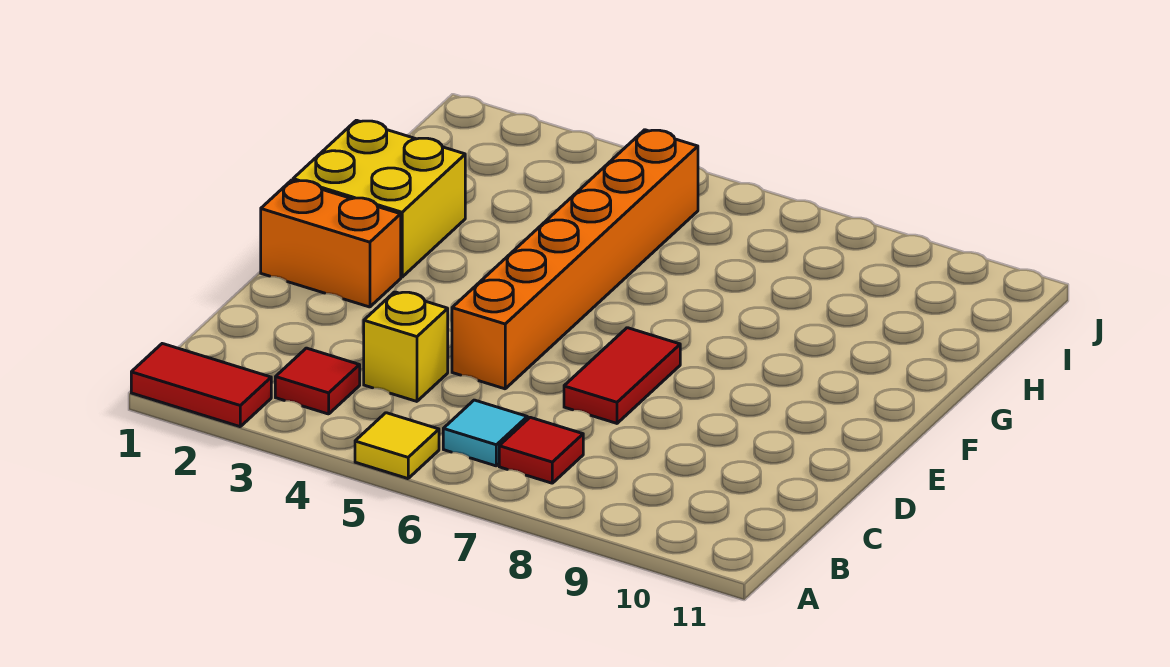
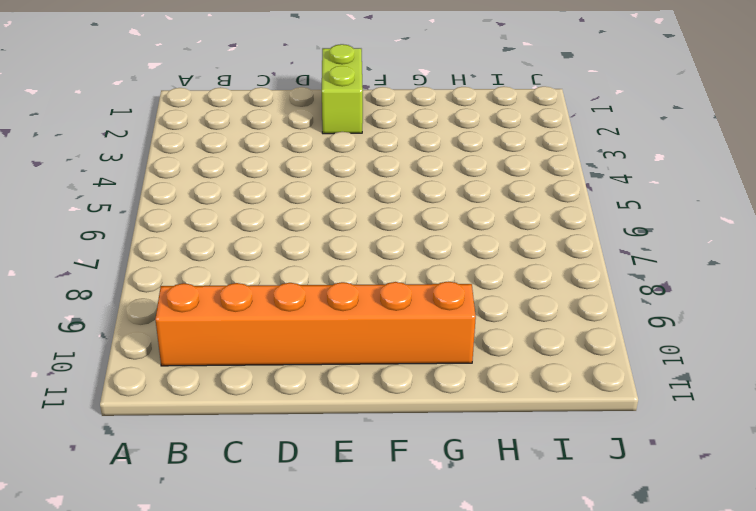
orange 1x6 brick [155,281,476,366] -> orange 1x6 brick moved to [452,130,698,389]
lime 1x2 brick [322,44,363,134] -> orange 1x2 brick [261,180,401,307]
none -> red 1x2 tile [131,344,271,427]
none -> yellow 1x1 tile [355,413,439,479]

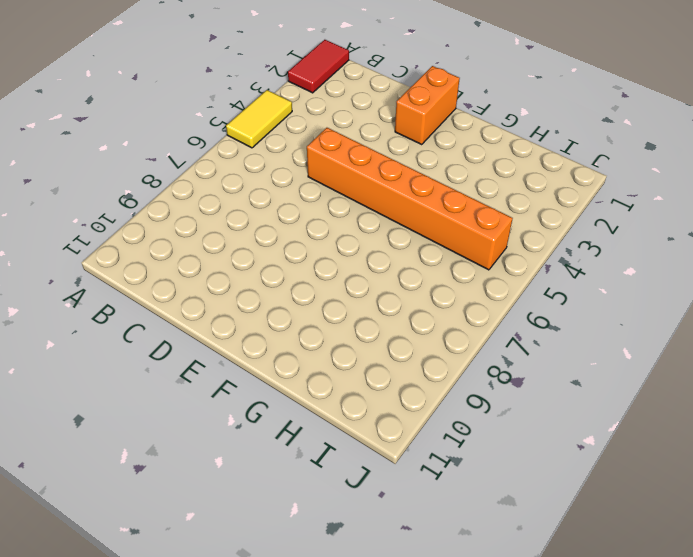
yellow 1x2 tile [226,90,292,148] -> yellow 1x1 tile [355,413,439,479]
none -> red 1x1 tile [275,348,360,414]
none -> cyan 1x1 tile [443,400,527,466]

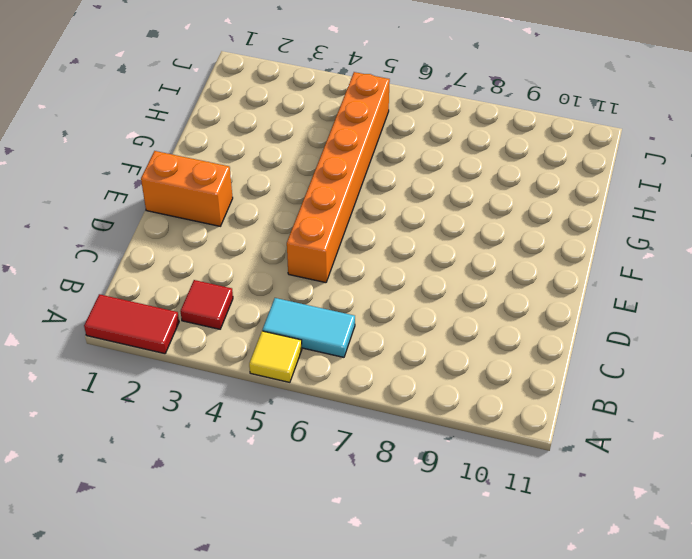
cyan 1x2 tile [263,298,355,357] -> cyan 1x1 tile [443,400,527,466]
none -> red 1x1 tile [499,417,583,483]
none -> yellow 1x1 brick [364,292,448,401]

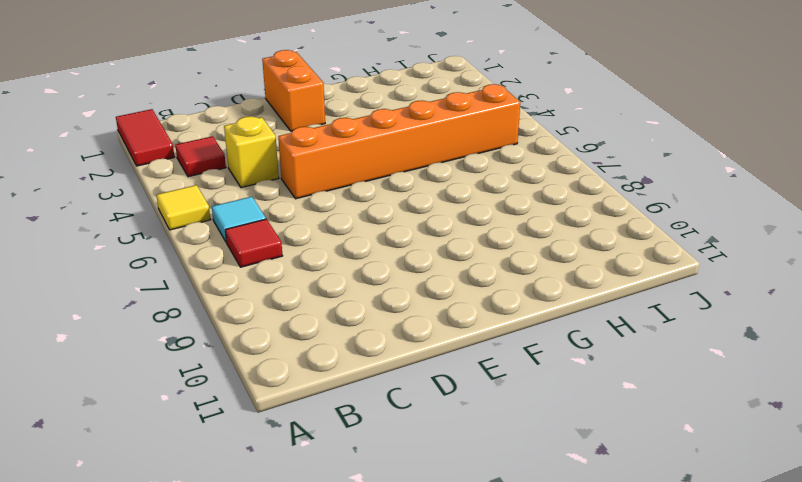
none -> red 1x2 tile [564,328,680,423]
none -> yellow 2x2 brick [293,120,465,277]

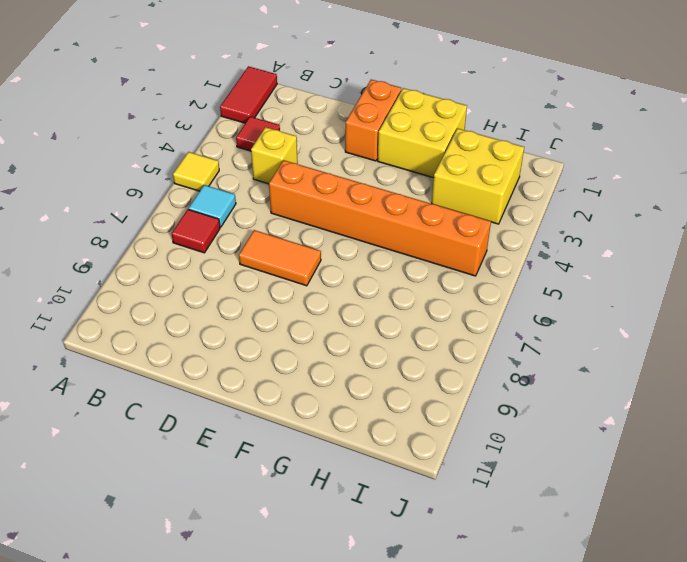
orange 1x2 tile [239,230,321,286] -> red 1x2 tile [564,328,680,423]
yellow 2x2 brick [432,128,524,224] -> none

